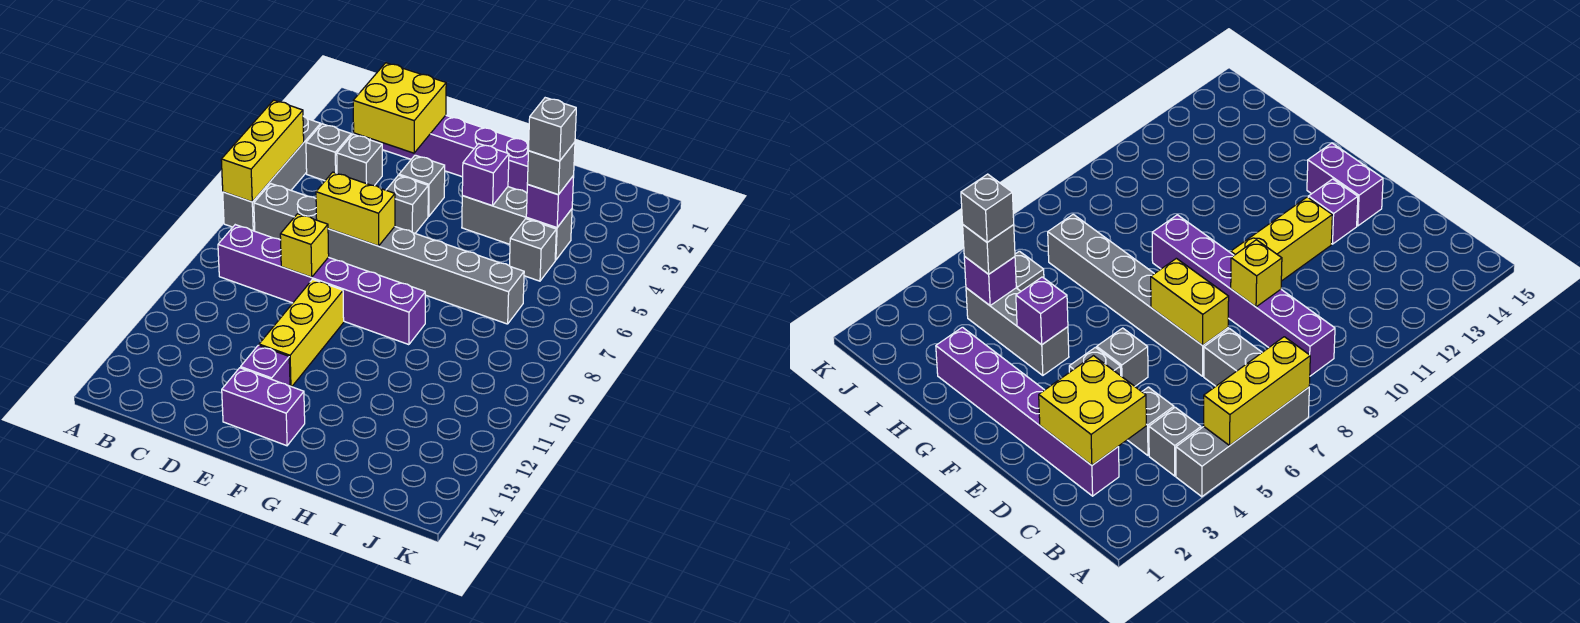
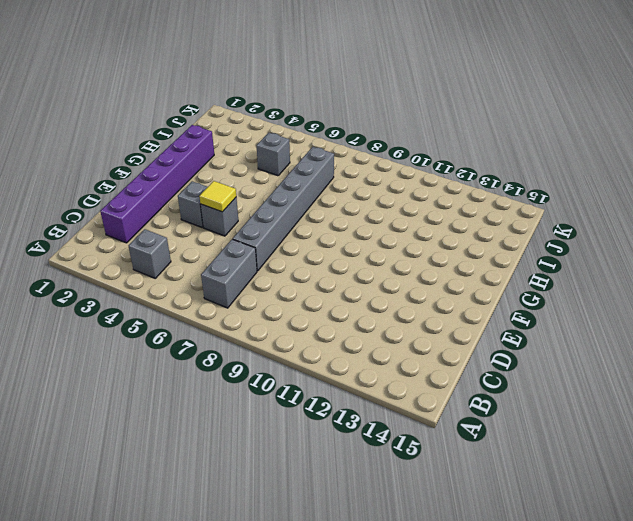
yellow 1x1 tile [199,181,236,212] -> none
none -> grey 1x4 brick [223,116,321,231]
none -> purple 1x6 brick [218,225,425,345]
none -> grey 1x1 brick [337,134,382,186]

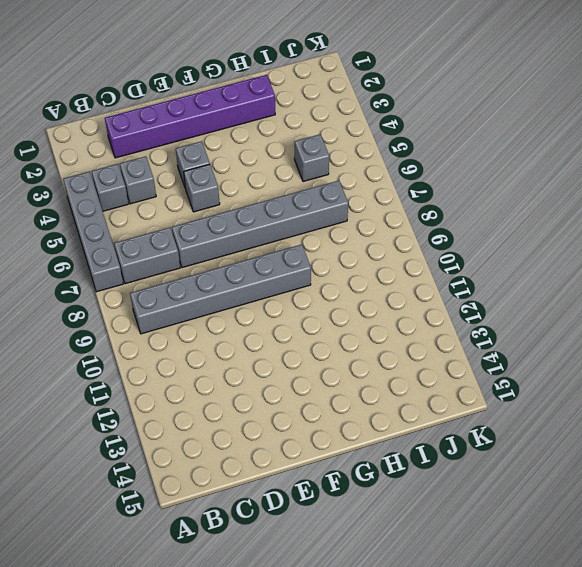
grey 1x6 brick [130,244,311,334] -> purple 1x6 brick [218,225,425,345]
none -> yellow 1x3 brick [259,279,344,387]
none -> purple 1x1 brick [241,345,290,386]
none -> purple 1x2 brick [222,368,305,446]

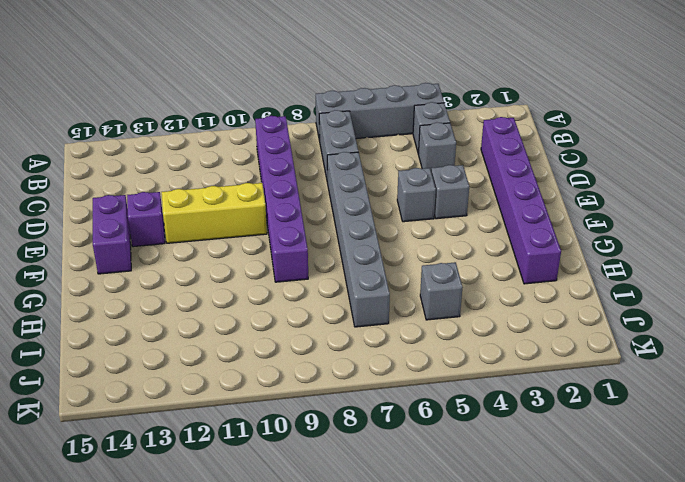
none -> grey 1x3 brick [462,187,572,260]
none -> yellow 1x3 brick [221,100,304,202]
none -> yellow 2x2 brick [353,63,446,153]

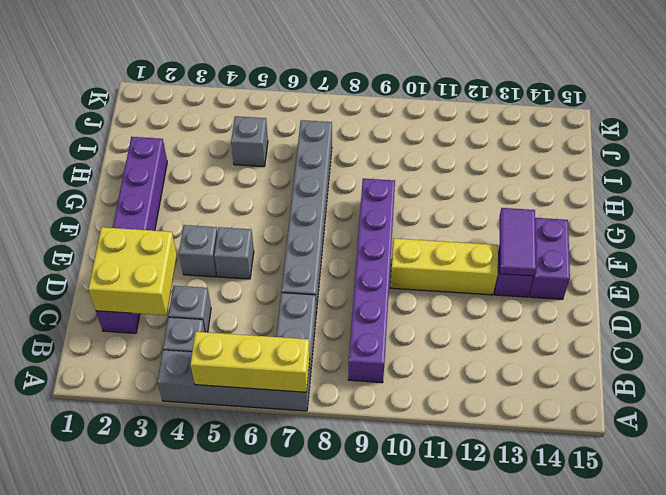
purple 1x2 tile [500,208,536,276] -> none
none -> grey 1x3 brick [462,187,572,260]
none -> yellow 1x2 brick [316,172,395,246]
none -> yellow 1x1 brick [280,214,329,277]

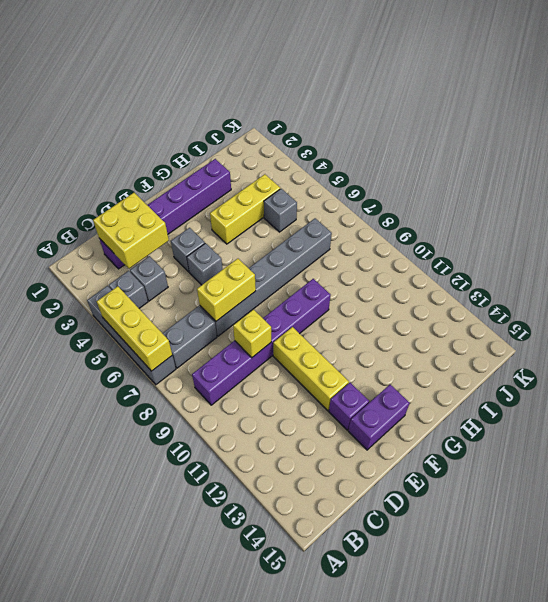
yellow 1x3 brick [210,174,280,244] -> grey 1x3 brick [462,187,572,260]
none -> purple 1x1 brick [462,144,509,206]
none -> purple 1x1 brick [526,176,574,228]
none -> grey 1x1 brick [527,142,575,194]

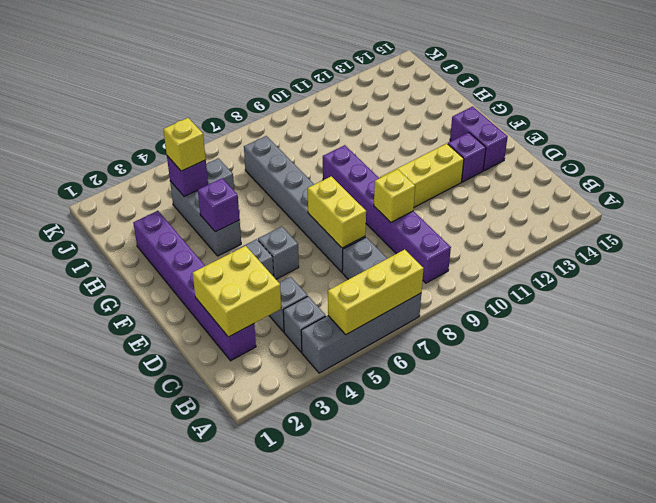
yellow 1x1 brick [163,118,206,171] -> grey 1x1 brick [527,142,575,194]
none -> grey 1x1 brick [529,98,576,161]

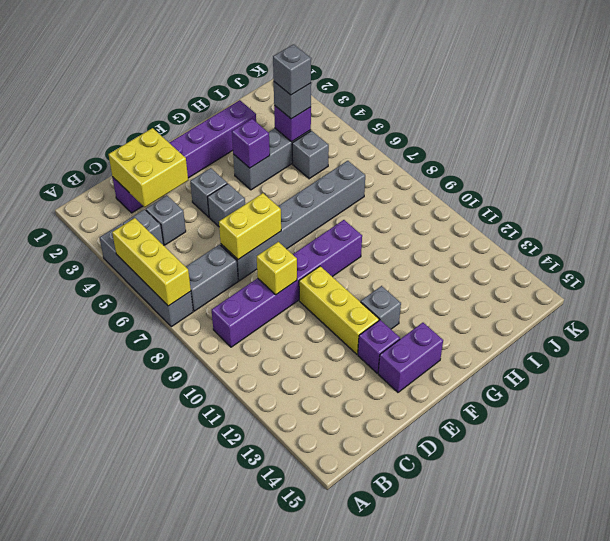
grey 1x1 brick [361,286,401,329] -> none

